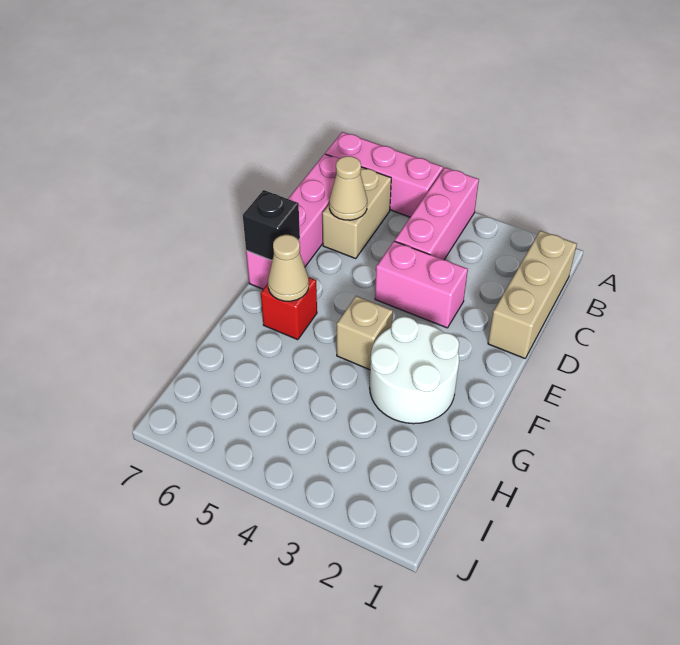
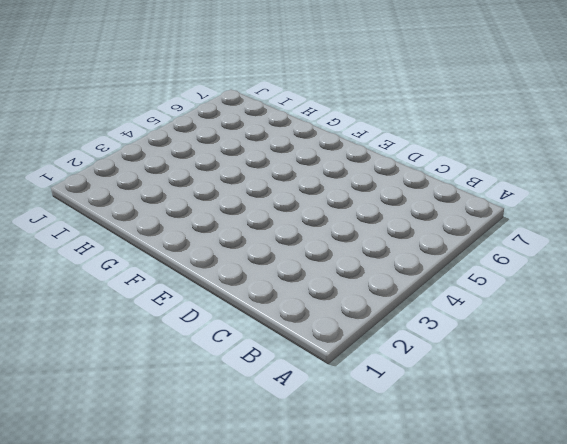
none -> pink 1x3 brick [395,168,479,260]
none -> pink 1x3 brick [325,132,443,217]
none -> tan 1x3 brick [488,231,577,358]

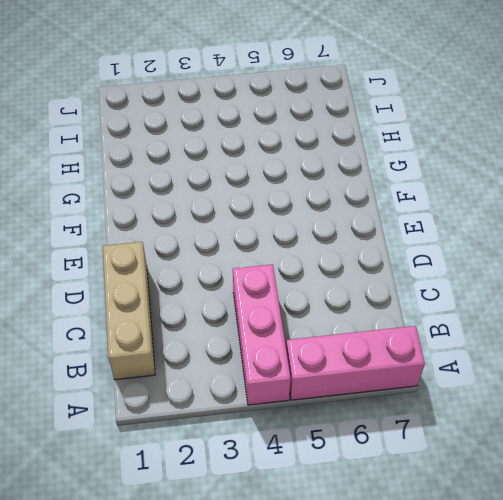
none -> tan 1x2 brick [322,167,391,258]
none -> pink 1x4 brick [246,154,339,289]
none -> pink 1x2 brick [375,241,468,328]

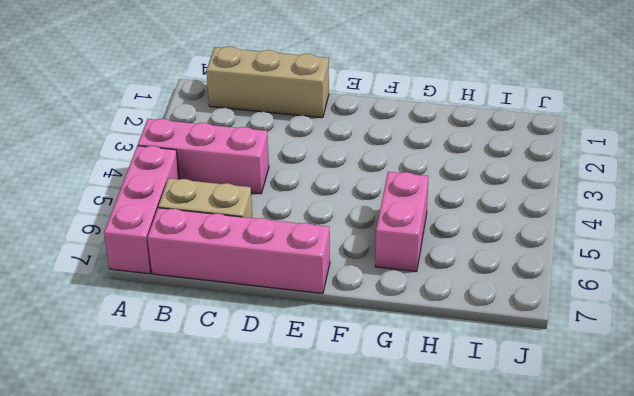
pink 1x2 brick [375,172,429,272] -> pink 1x2 brick moved to [375,241,468,328]
none -> white 2x2 round brick [370,317,459,424]
none -> tan 1x1 brick [337,296,393,370]
none -> red 1x1 brick [261,277,317,340]

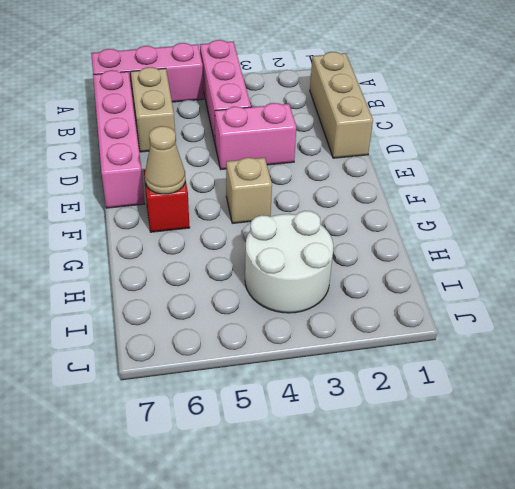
white 2x2 round brick [245,211,333,313] -> white 2x2 round brick moved to [370,317,459,424]
none -> tan 1x1 cone [329,156,367,220]
none -> black 1x1 brick [243,190,300,260]

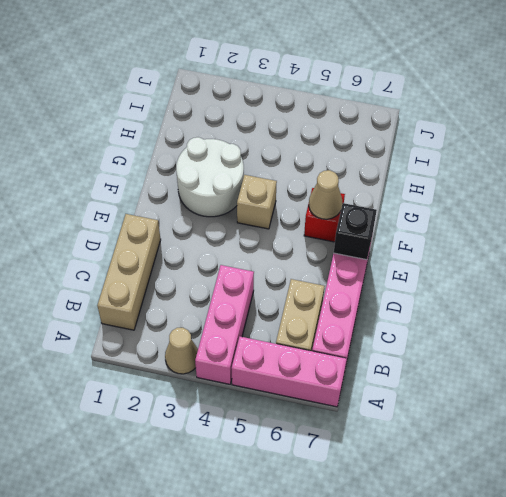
tan 1x1 cone [165,328,198,374] -> tan 1x1 cone moved to [329,156,367,220]
none -> pink 1x2 brick [375,241,468,328]

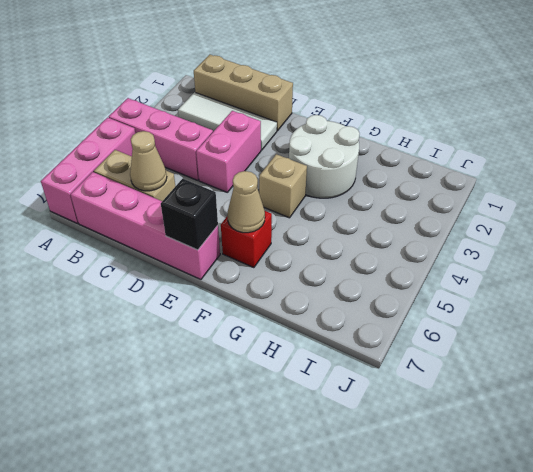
white 1x3 tile [178,92,277,150] -> none

